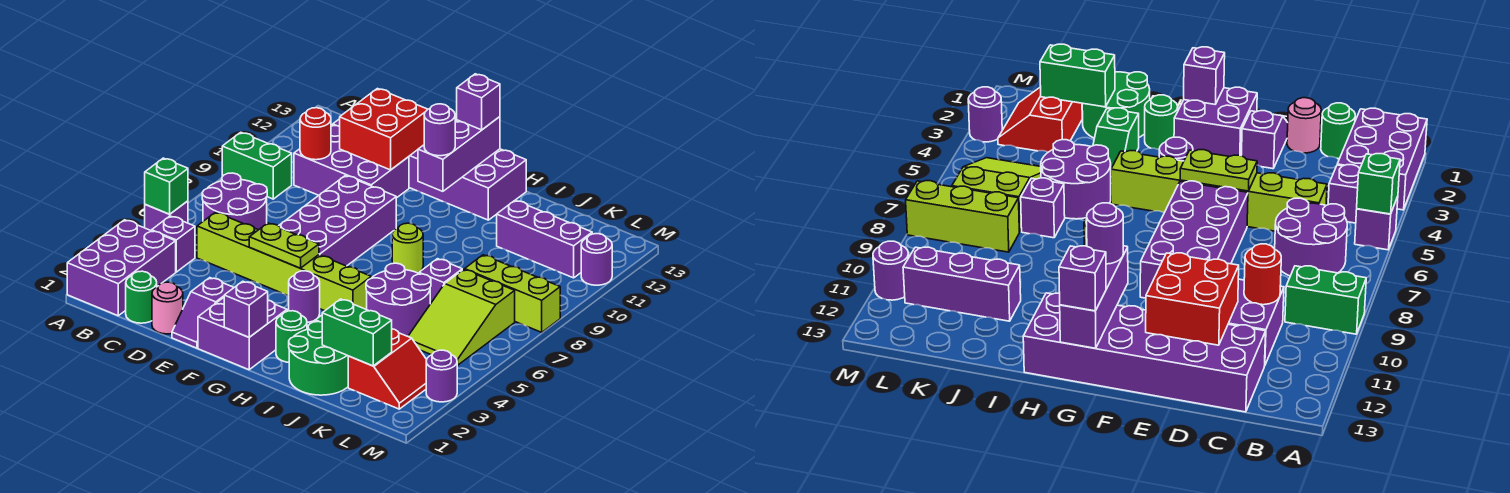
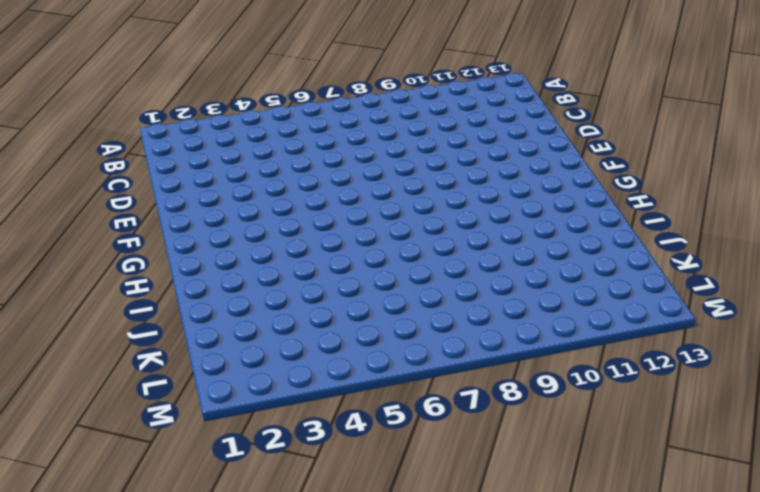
none -> purple 2x3 brick [67,220,176,316]
none -> purple 1x1 brick [145,201,188,231]
none -> green 1x2 brick [222,132,292,199]
none -> purple 1x1 brick [152,216,195,272]

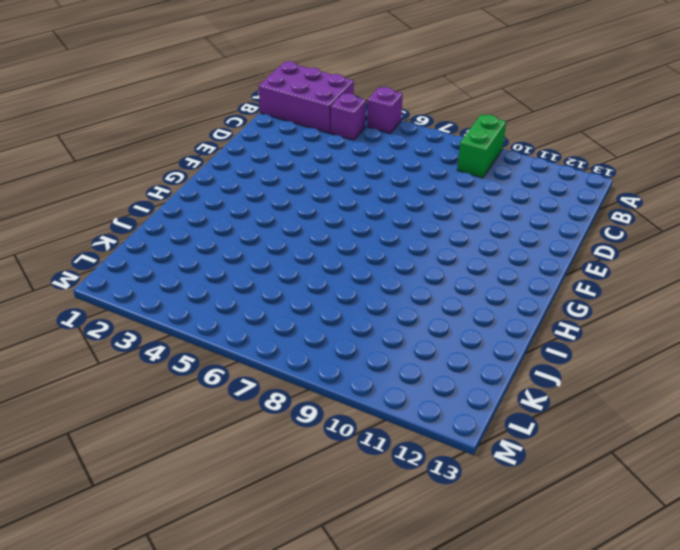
none -> purple 2x2 round brick [202,173,267,230]
none -> green 1x1 round brick [126,271,157,323]
none -> lime 1x6 brick [197,212,371,311]
none -> purple 2x3 brick [294,125,409,198]

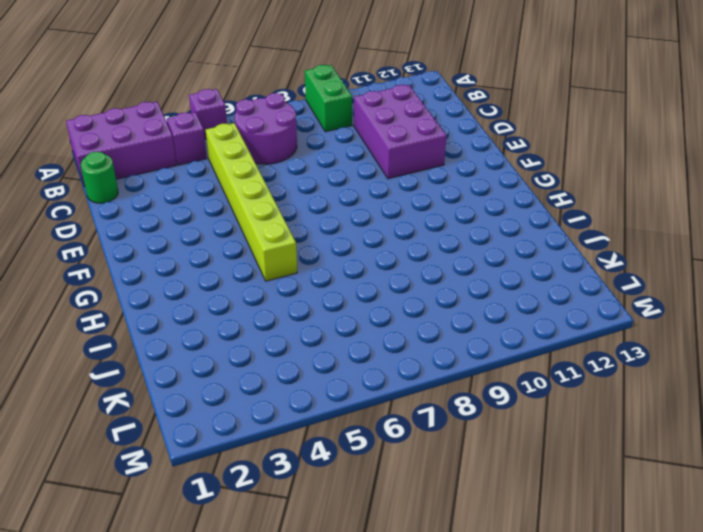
none -> purple 2x6 brick [333,119,526,220]
none -> pink 1x1 round brick [152,282,183,334]
none -> purple 1x2 slope [172,278,234,348]
none -> purple 2x4 brick [279,176,396,266]

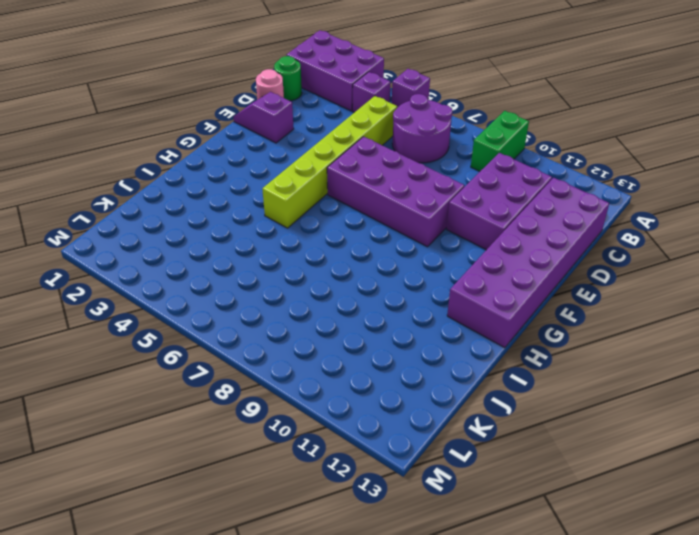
none -> purple 2x2 brick [198,298,287,370]
none -> purple 1x1 round brick [289,271,320,322]
none -> green 1x1 round brick [276,311,307,362]
none -> lime 1x1 round brick [392,223,423,273]

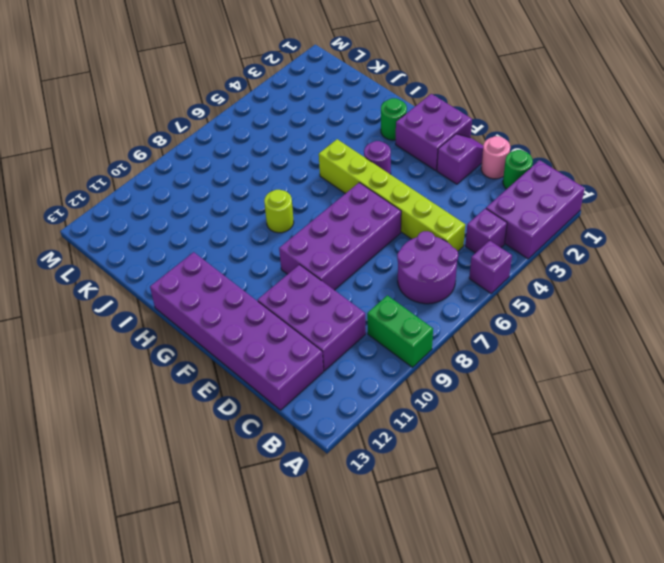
none -> green 2x2 round brick [289,322,348,395]
none -> green 1x2 slope [1093,108,1139,168]
none -> purple 2x2 round brick [366,263,431,336]
none -> purple 1x1 brick [419,259,462,304]

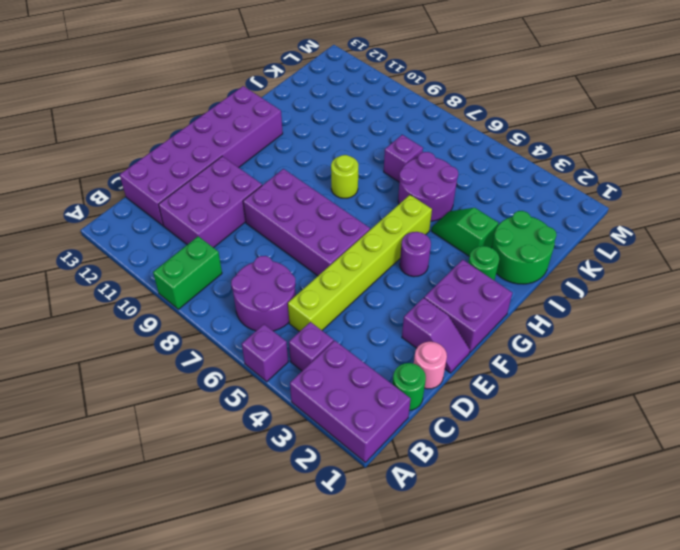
none -> purple 1x3 brick [497,200,592,278]
none -> red 2x2 slope [348,329,427,409]
none -> lime 2x3 slope [408,269,515,365]
none -> lime 1x3 brick [465,255,560,332]

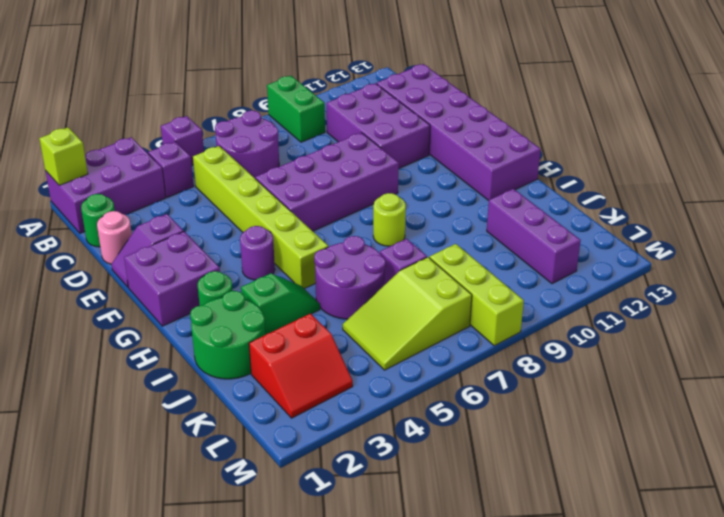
lime 1x1 brick [39,128,88,185] -> none
none -> purple 1x1 round brick [426,350,457,402]
none -> purple 1x1 round brick [581,234,612,285]
none -> green 1x1 brick [145,158,188,214]
none -> red 1x1 round brick [300,108,331,160]

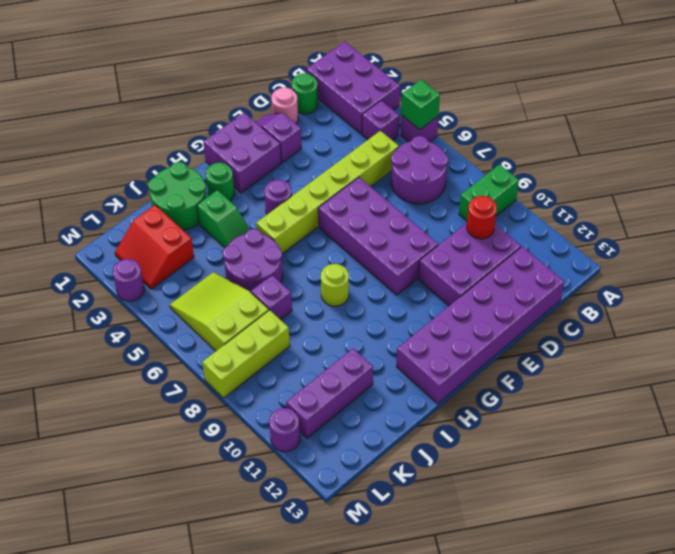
none -> red 2x2 brick [340,89,428,170]
none -> lime 1x2 plate [249,223,319,268]
none -> purple 1x1 brick [224,281,268,337]
none -> purple 1x3 brick [418,117,500,191]

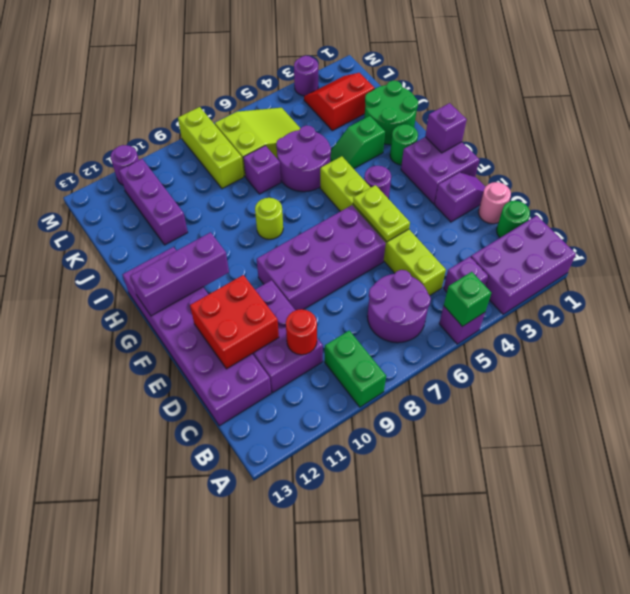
none -> green 1x2 brick [322,299,392,366]
none -> purple 1x1 round brick [424,104,455,156]
none -> purple 1x1 brick [457,74,500,130]

